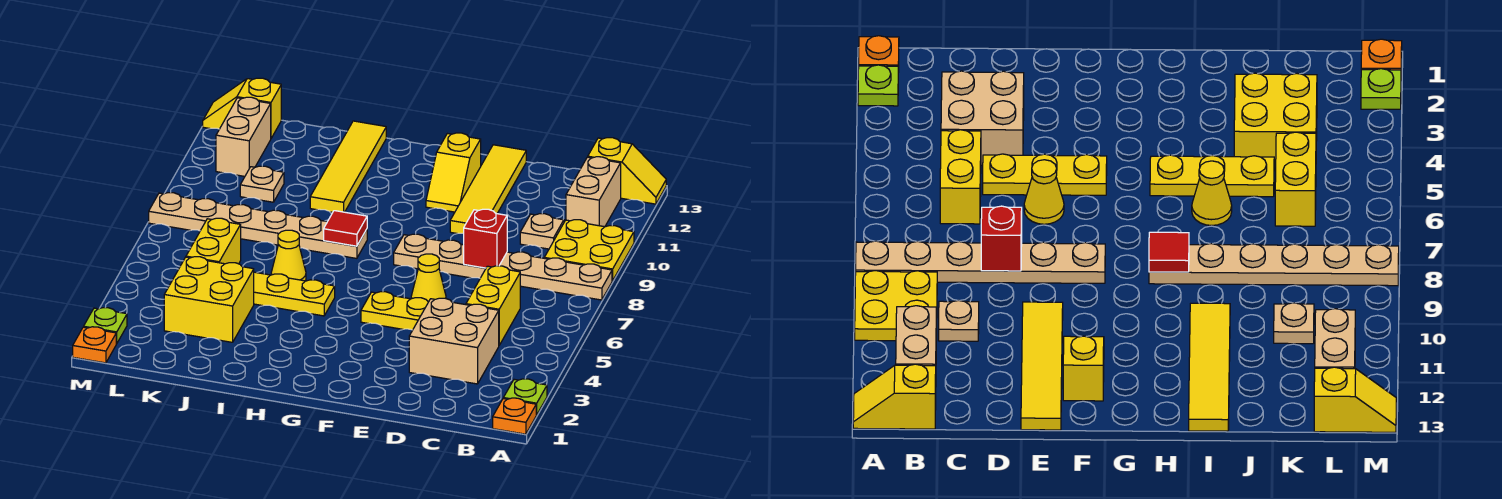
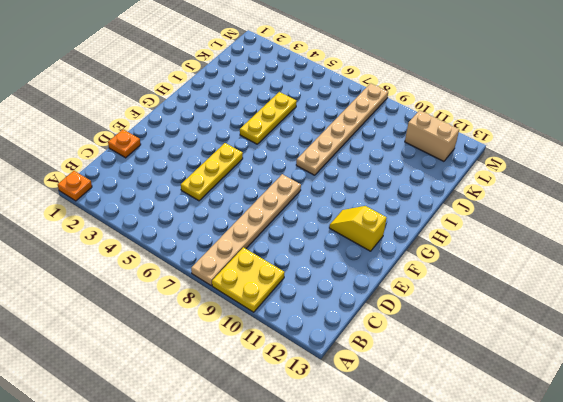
orange 1x1 plate [108,129,141,158] -> orange 1x1 plate moved to [73,327,116,363]
none -> lime 1x1 plate [503,379,547,415]
none -> yellow 1x2 slope [588,138,666,204]
none -> tan 1x2 brick [566,157,621,227]

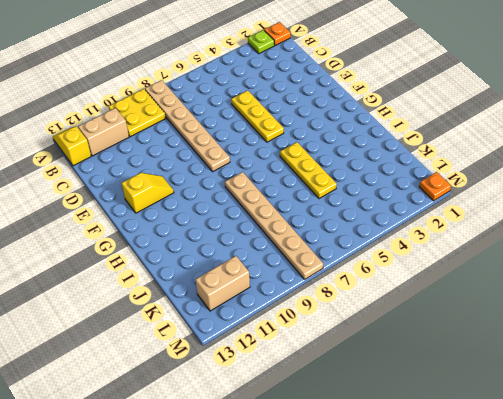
none -> tan 2x2 brick [409,298,499,384]
none -> yellow 1x2 brick [466,266,520,345]
none -> tan 1x1 plate [520,214,564,249]

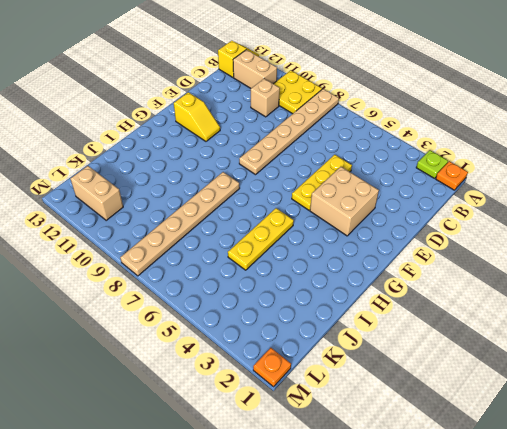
tan 1x1 brick [251,79,280,117] -> tan 1x1 plate [520,214,564,249]
tan 2x2 brick [310,167,379,236] -> tan 2x2 brick moved to [409,298,499,384]
none -> yellow 1x2 brick [466,266,520,345]
none -> yellow 1x1 cone [411,254,446,302]
none -> yellow 1x4 tile [450,145,526,234]

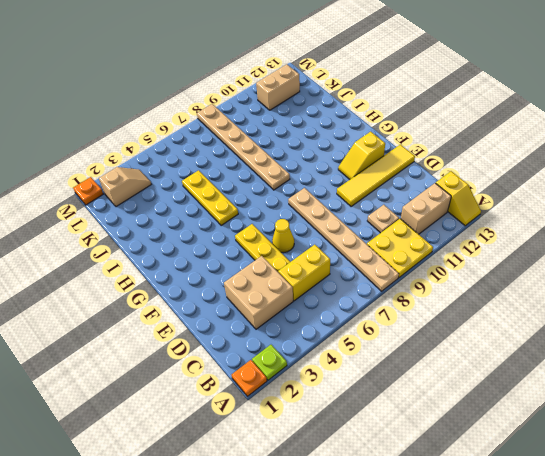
tan 1x2 slope [99,167,151,207] -> none
none -> yellow 1x1 cone [271,230,306,281]
none -> yellow 1x4 tile [310,121,386,212]
none -> yellow 2x2 brick [164,257,254,342]

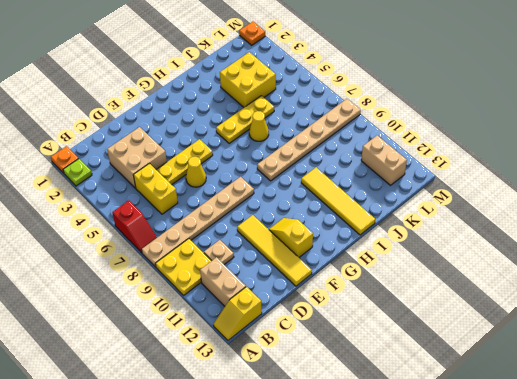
red 1x2 slope [112,201,157,253] -> none
none -> yellow 1x2 brick [186,218,241,264]
none -> tan 1x1 plate [240,166,284,202]
none -> yellow 1x2 slope [203,78,281,138]

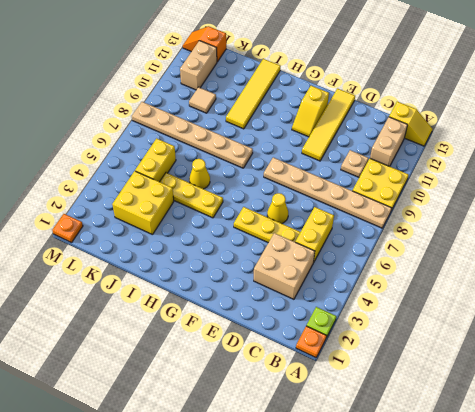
tan 1x1 tile [189,87,216,113] -> tan 1x1 plate [240,166,284,202]
orange 1x2 slope [183,26,226,62] -> yellow 1x2 slope [203,78,281,138]
none -> lime 1x1 plate [84,308,127,344]
none -> red 1x1 brick [464,209,507,268]
none -> red 1x1 tile [324,211,367,246]

